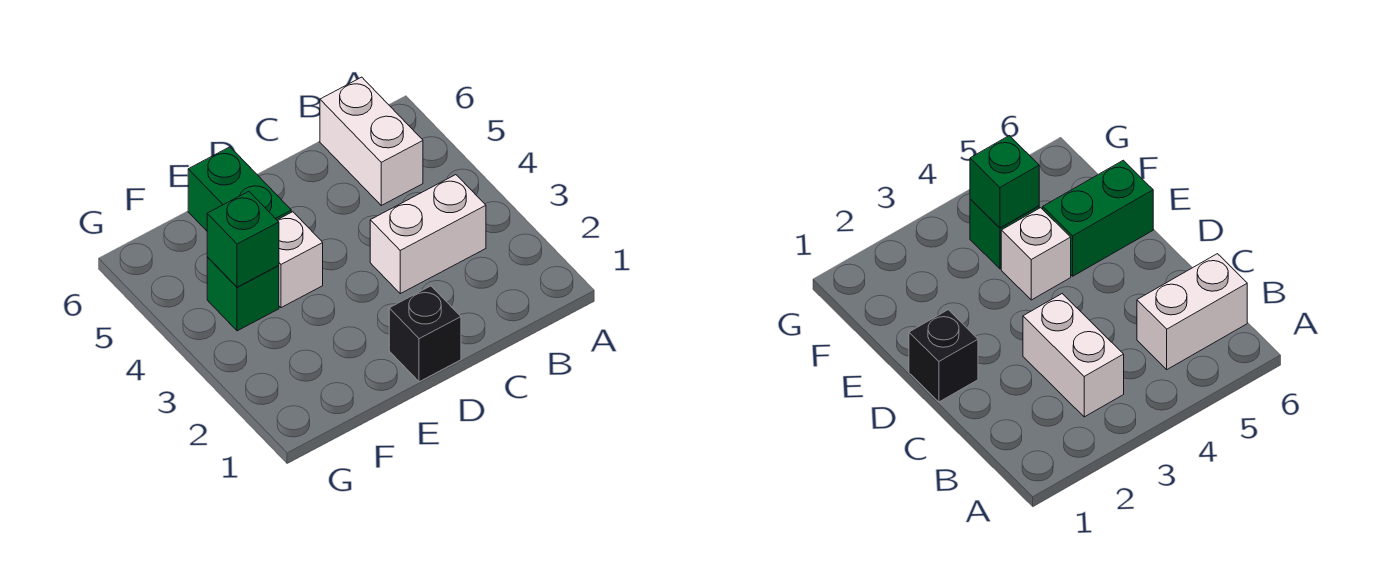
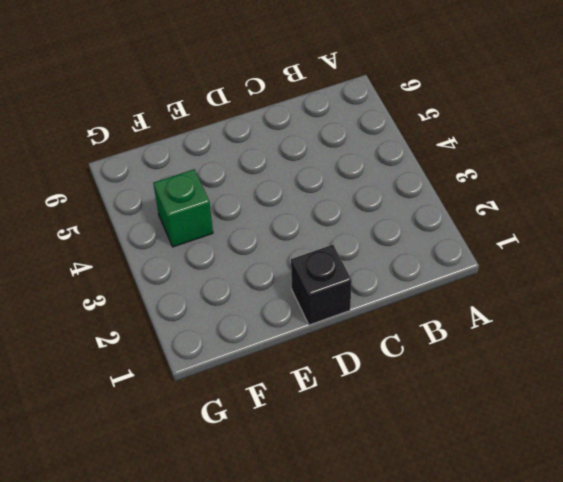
none -> white 1x2 brick [370,175,486,294]
none -> white 1x2 brick [320,77,423,205]

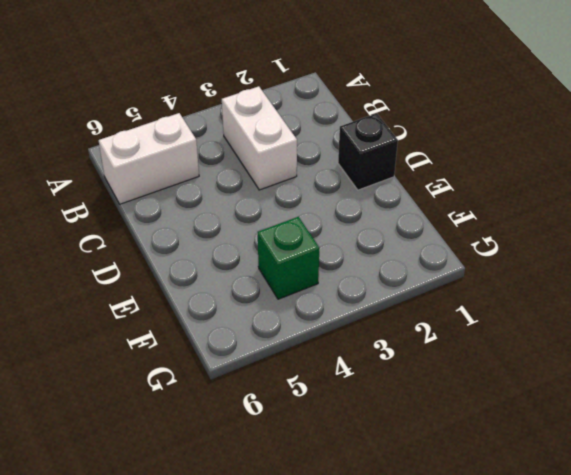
none -> white 1x1 brick [277,212,323,308]
none -> green 1x2 brick [188,147,291,231]

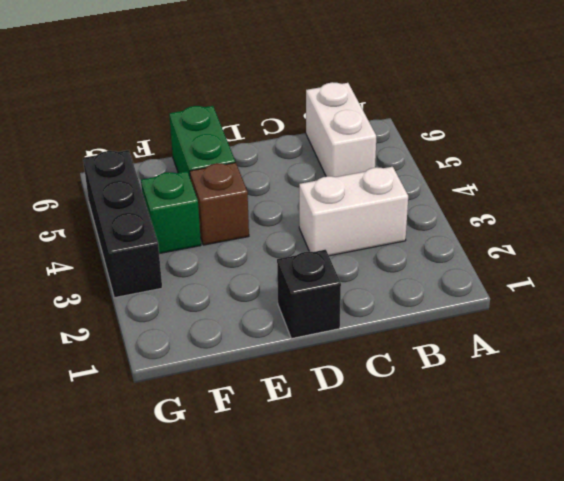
brown 1x1 brick [190,163,249,245] -> white 1x1 brick [277,212,323,308]
black 1x3 brick [83,150,162,298] -> none
none -> green 1x1 brick [207,191,279,287]

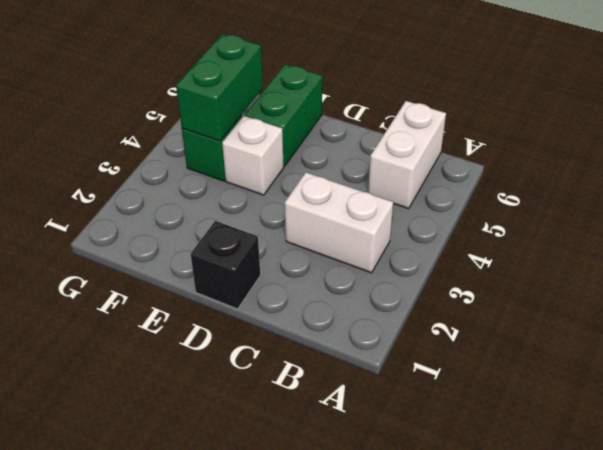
green 1x2 brick [176,34,263,141] -> green 1x1 brick [207,191,279,287]

